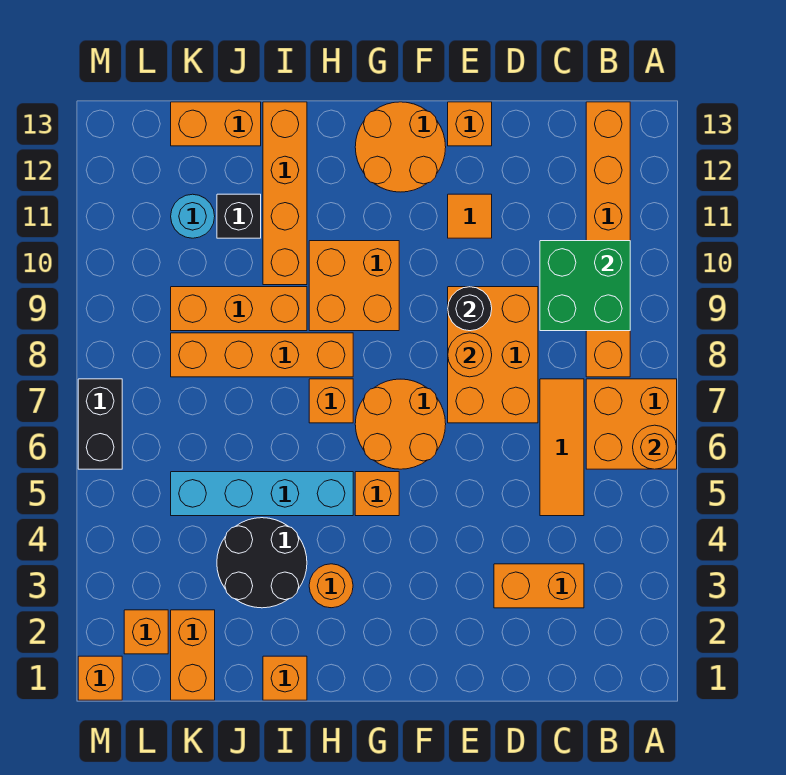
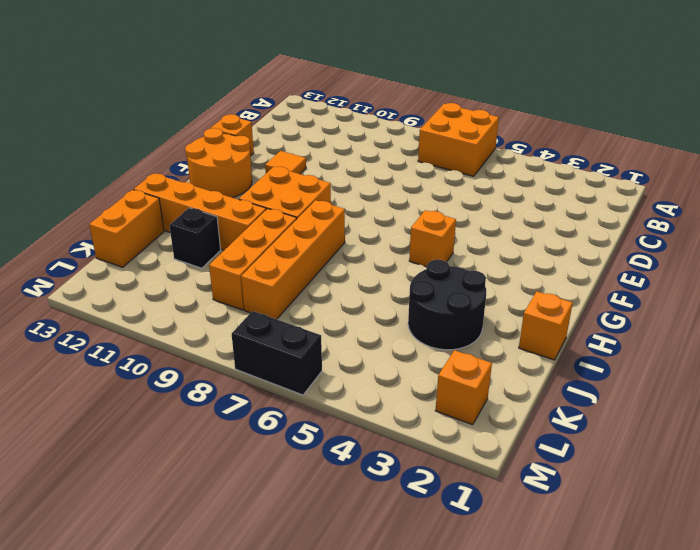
none -> orange 1x6 brick [586,102,630,377]
none -> orange 1x2 brick [494,564,584,608]
none -> orange 1x3 tile [540,379,584,516]
none -> orange 2x3 brick [448,287,538,423]

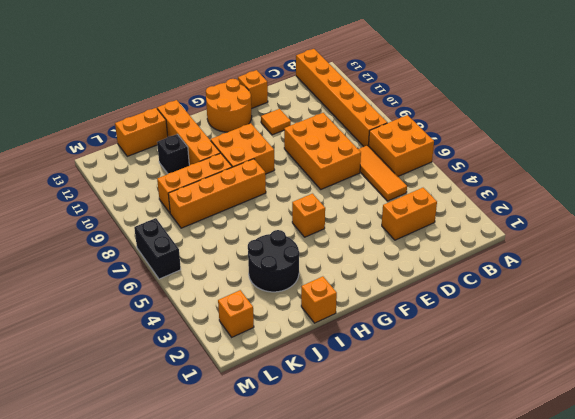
none -> orange 2x2 round brick [355,379,446,469]
none -> orange 1x1 round brick [309,564,353,608]
none -> cyan 1x4 brick [171,472,353,516]
none -> orange 1x1 brick [309,379,353,423]

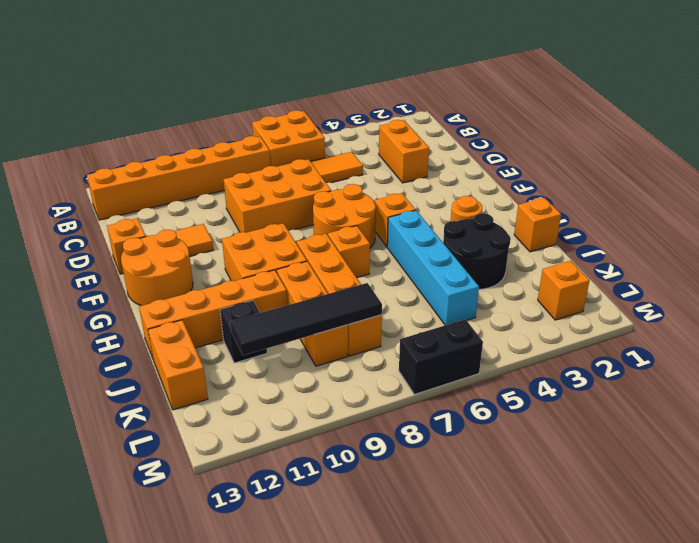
black 1x4 tile [230,283,382,355] -> none
none -> orange 1x2 brick [171,610,215,700]
none -> cyan 1x1 round brick [171,194,215,238]
none -> orange 1x1 brick [78,656,122,700]
none -> orange 1x1 round brick [633,425,676,469]

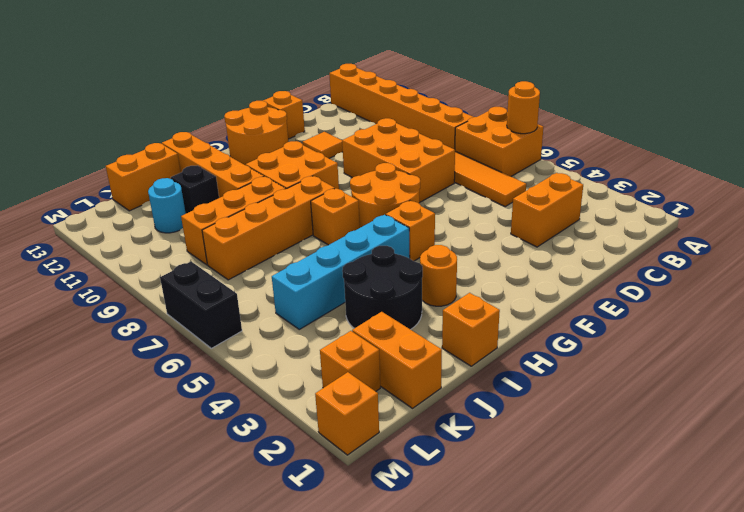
none -> green 2x2 brick [540,241,630,331]
none -> orange 1x1 round brick [448,333,492,377]
none -> black 1x1 round brick [448,287,492,331]

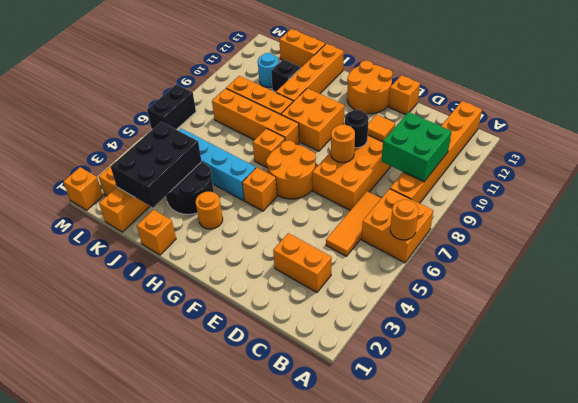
black 2x3 brick [111,122,202,208] -> none

